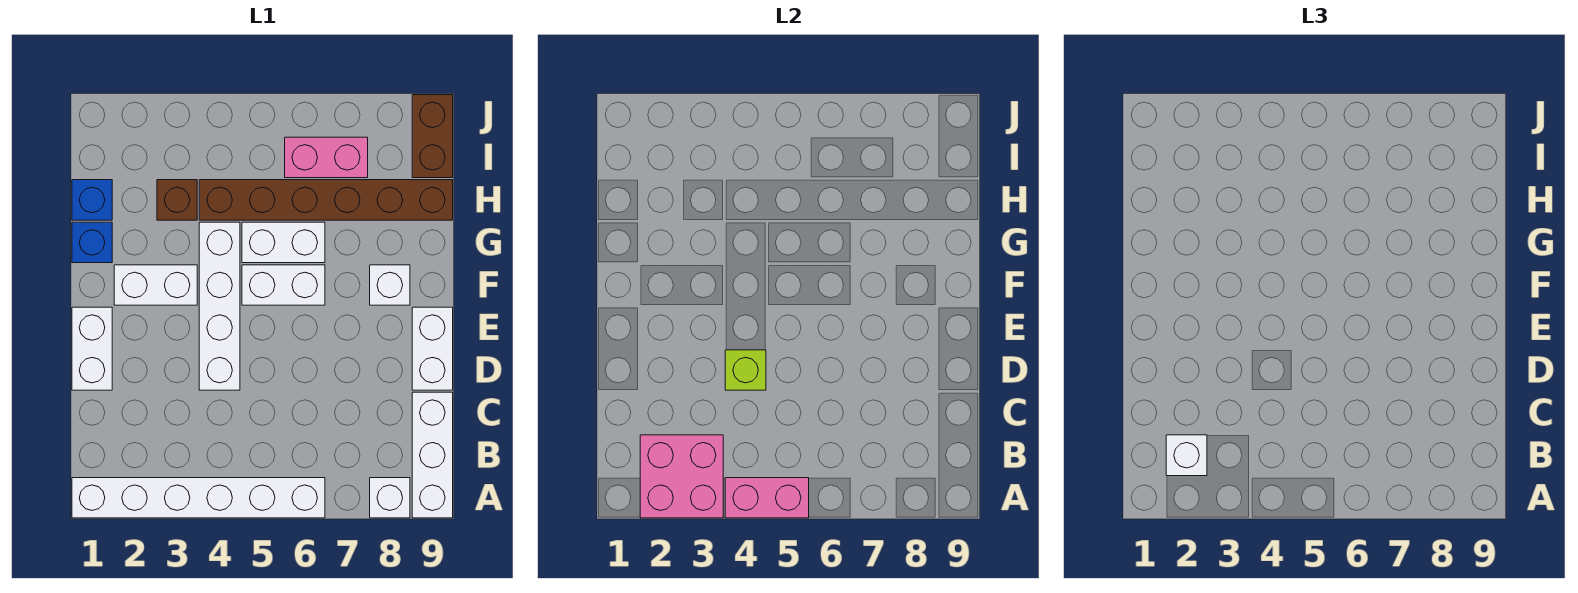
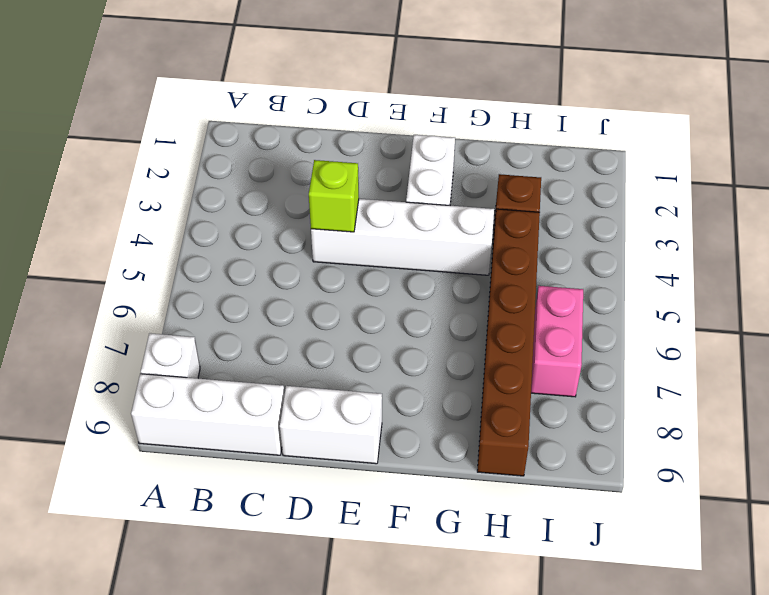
none -> white 1x6 brick [72,478,325,518]
none -> white 1x2 brick [72,307,112,390]
none -> white 1x2 brick [242,265,325,305]

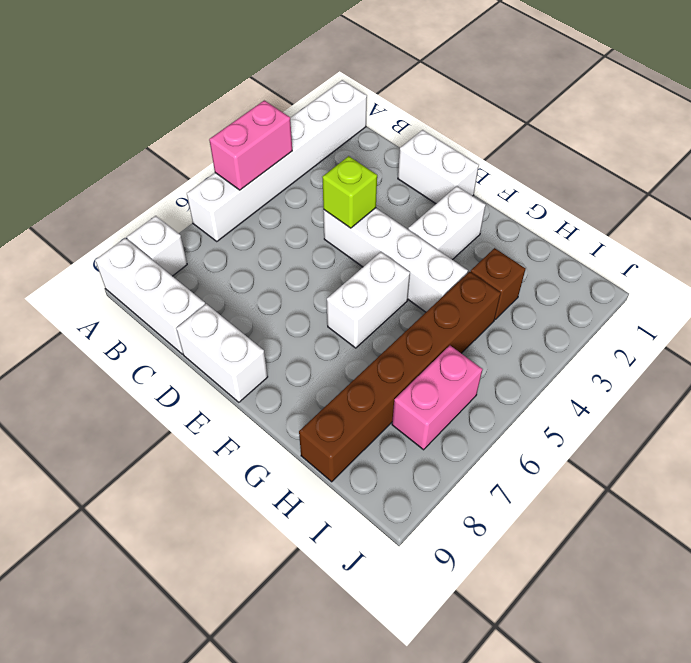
none -> white 1x1 brick [370,265,410,305]
none -> blue 1x1 brick [72,222,112,263]
none -> white 1x2 brick [242,222,325,263]

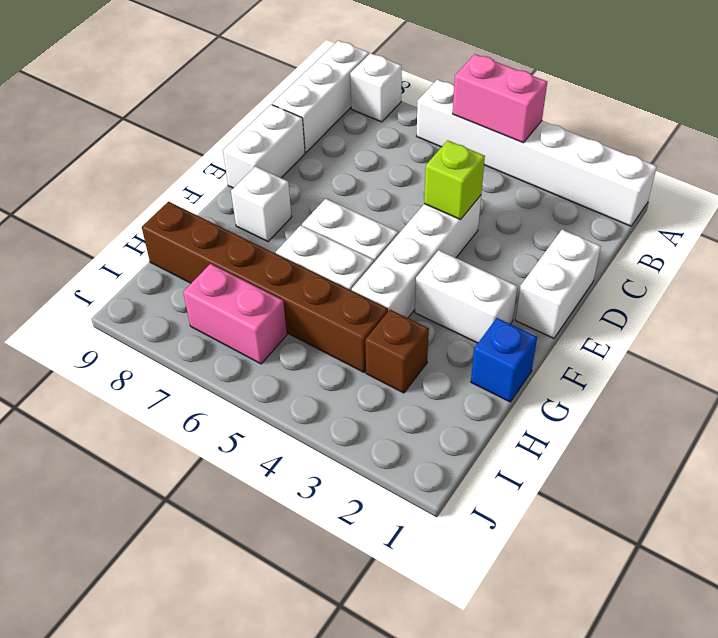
none -> blue 1x1 brick [72,180,112,220]
none -> brown 1x2 brick [412,95,453,178]
none -> pink 2x2 brick [640,435,723,518]

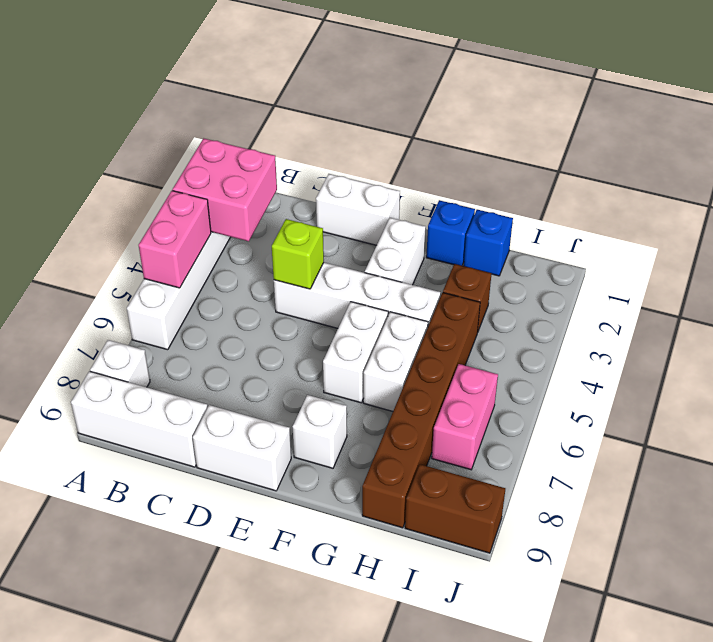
none -> white 1x1 brick [1166,435,1207,476]

